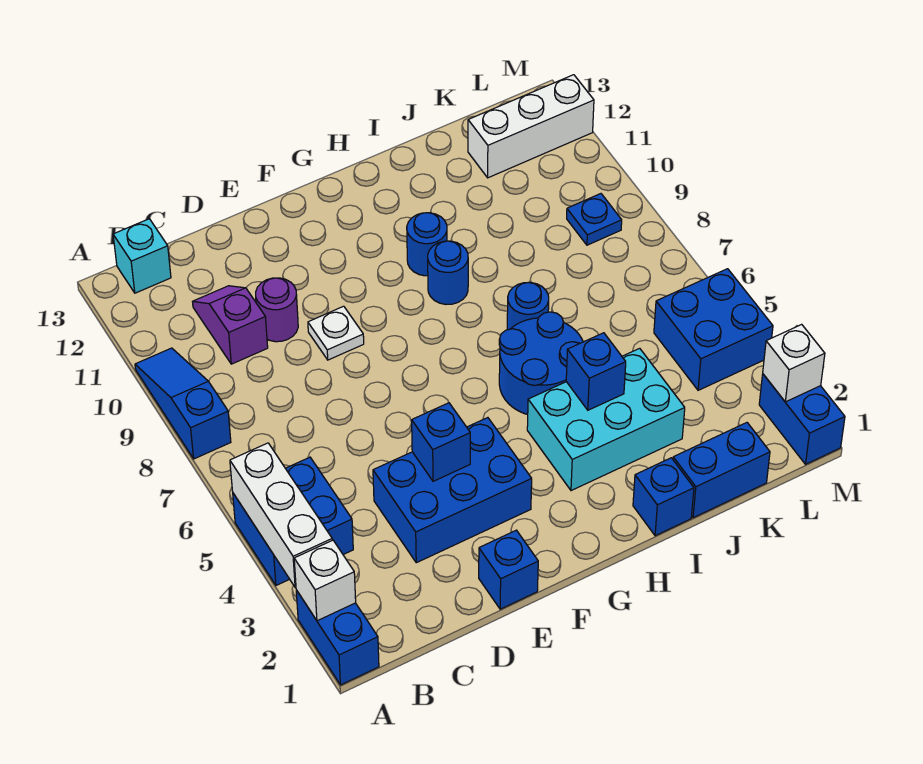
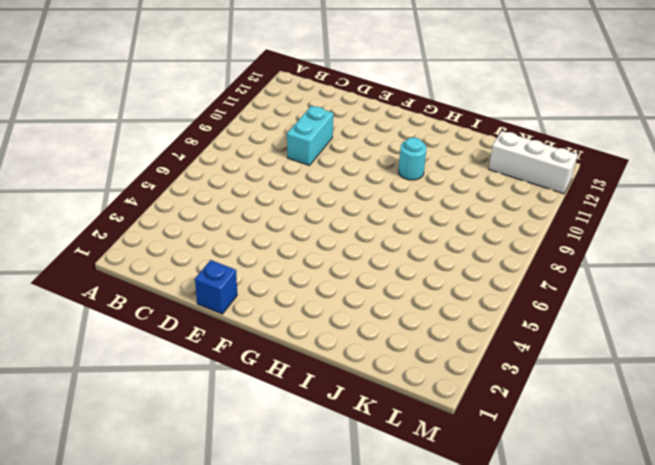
cyan 1x2 brick [287,106,334,166] -> purple 1x1 round brick [256,278,298,342]
cyan 1x1 round brick [399,137,427,180] -> blue 1x1 round brick [407,213,447,276]
none -> blue 1x2 brick [296,590,379,685]
none -> blue 2x2 brick [233,457,353,585]
none -> blue 1x3 slope [135,348,231,459]

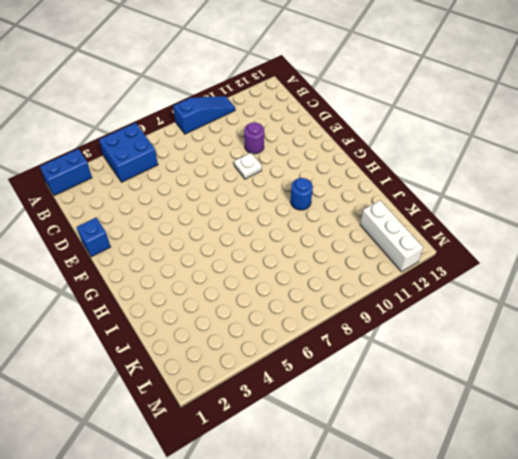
none -> cyan 1x1 brick [113,219,171,293]
none -> purple 1x2 slope [193,286,268,364]
none -> blue 2x3 brick [373,418,532,563]

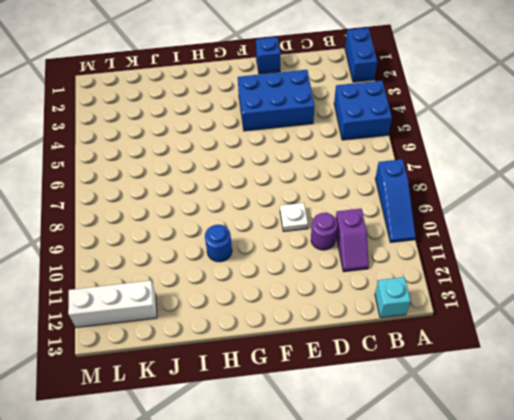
none -> cyan 2x3 brick [527,348,685,491]
none -> blue 2x2 round brick [499,312,583,415]
none -> blue 1x1 round brick [428,241,468,304]

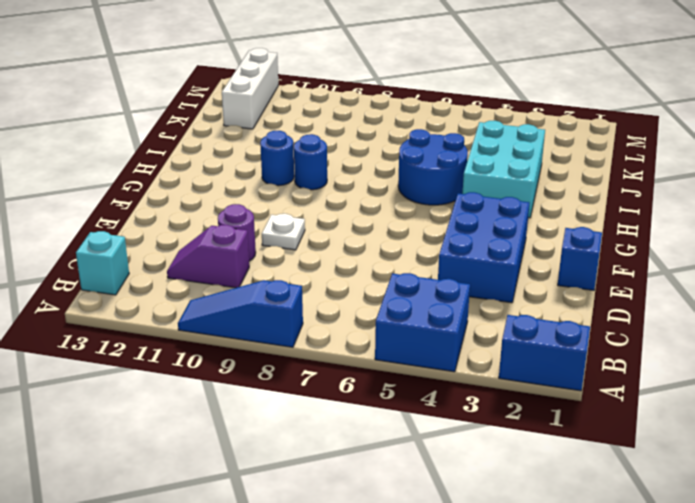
none -> blue 1x1 brick [633,458,694,536]
none -> blue 1x1 round brick [507,282,549,330]
none -> blue 1x2 brick [673,423,770,518]

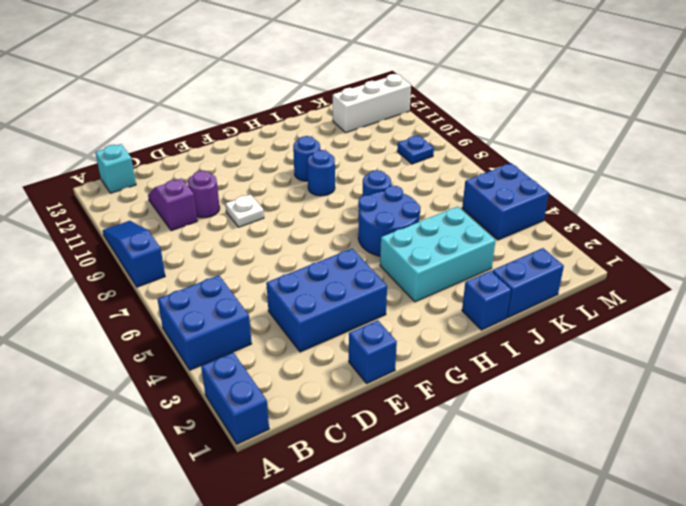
none -> blue 1x2 brick [759,374,845,464]
none -> white 1x1 brick [294,540,356,621]
none -> white 1x3 brick [230,443,332,587]

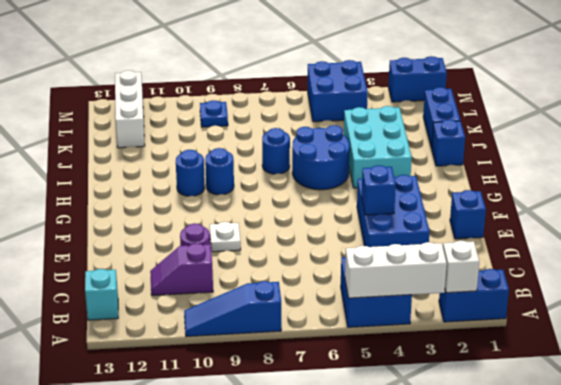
none -> blue 1x1 brick [566,333,626,410]
none -> white 1x1 brick [763,324,825,402]

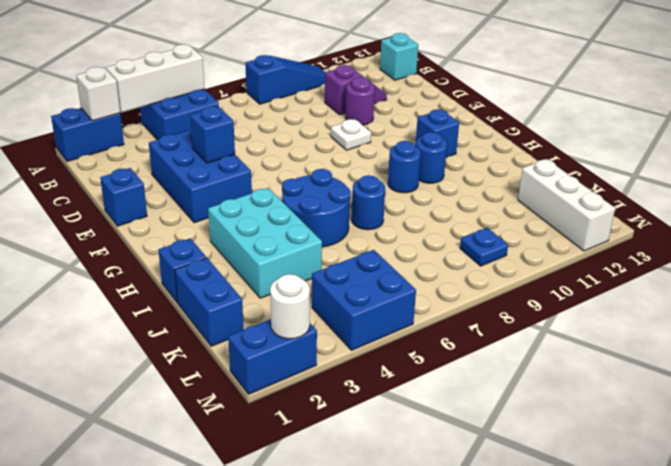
blue 1x1 brick [415,109,459,157] -> blue 1x1 brick moved to [566,333,626,410]
white 1x1 round brick [270,274,310,339] -> white 1x1 brick [763,324,825,402]

